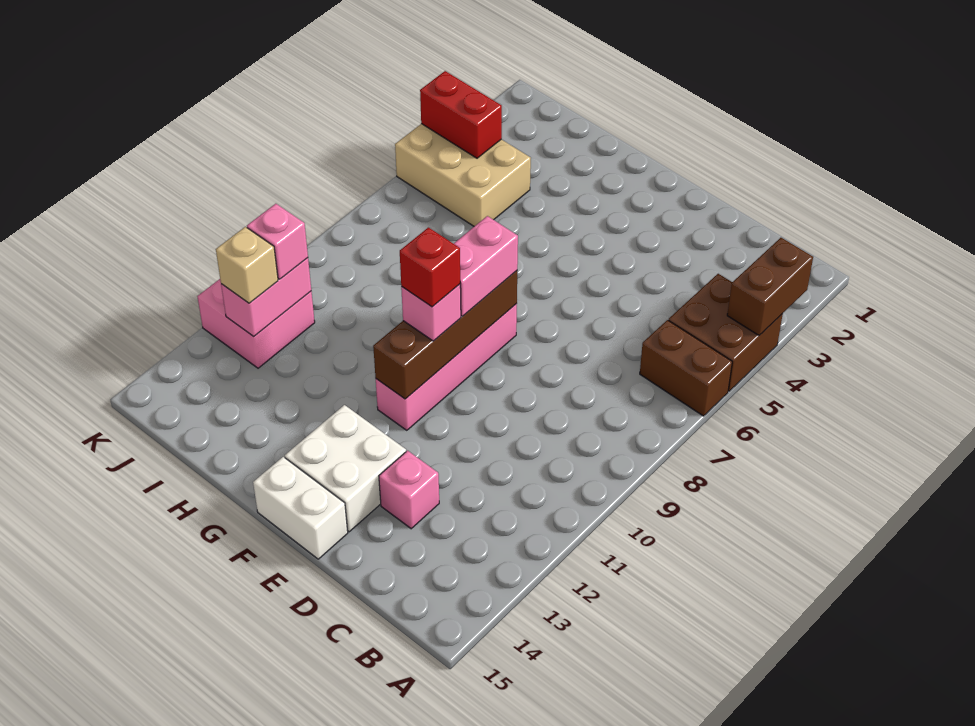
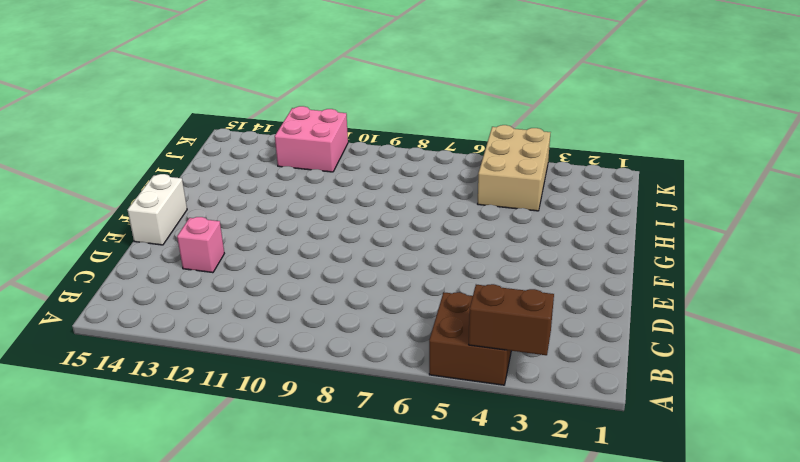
none -> brown 1x2 brick [640,320,732,416]
none -> white 2x2 brick [285,405,406,532]
none -> pink 1x4 brick [376,304,517,430]

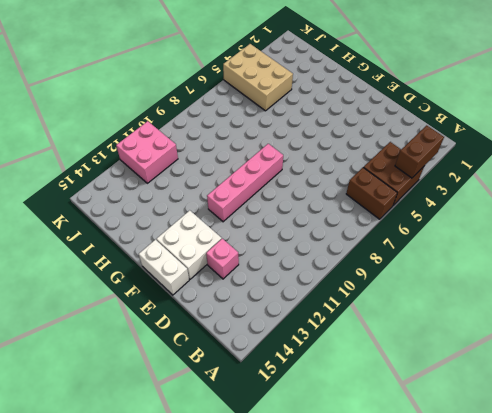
none -> brown 1x4 brick [373,271,517,399]
none -> red 1x2 brick [420,71,502,158]
none -> pink 1x2 brick [221,258,311,336]

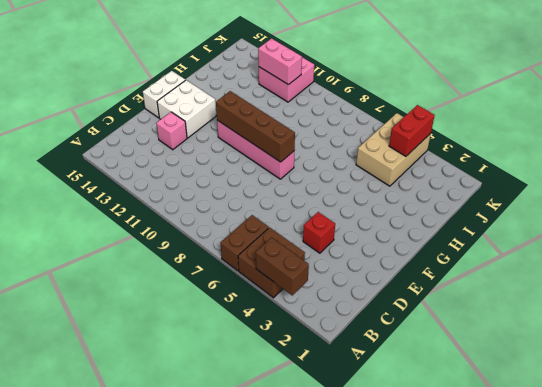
red 1x1 brick [303,212,335,253] -> red 1x1 brick moved to [400,228,460,307]
none -> pink 1x2 brick [454,216,518,316]
none -> pink 1x1 brick [401,284,461,341]
none -> pink 1x1 brick [247,204,308,279]

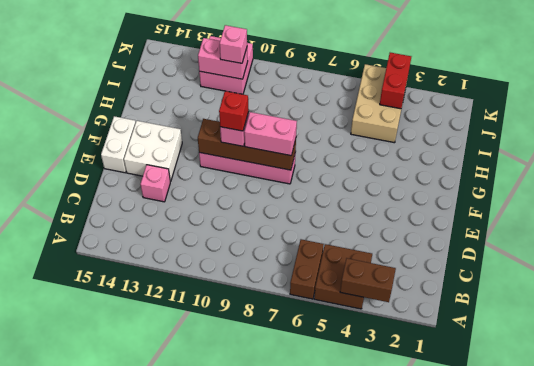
none -> tan 1x1 brick [216,227,278,303]

